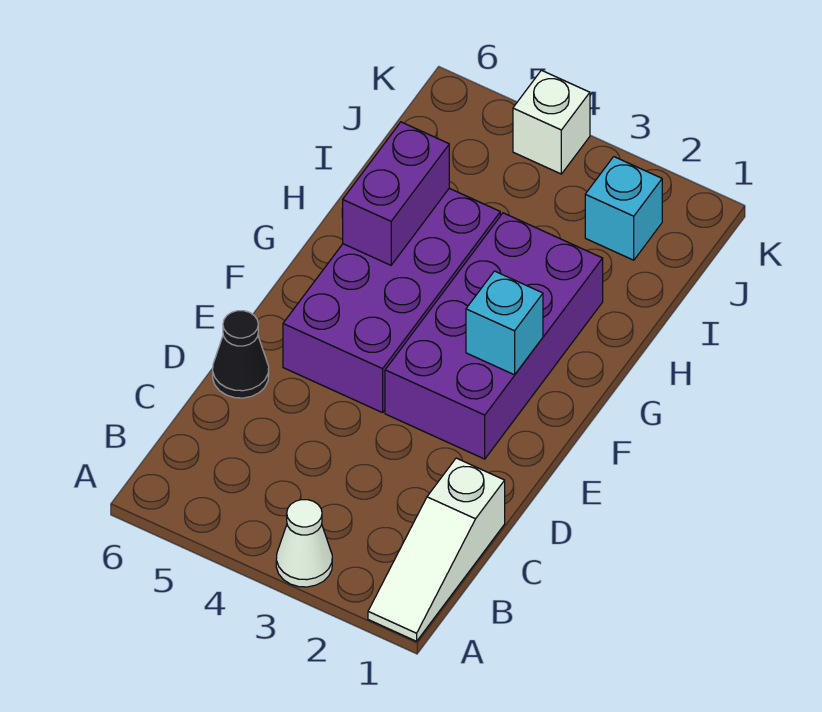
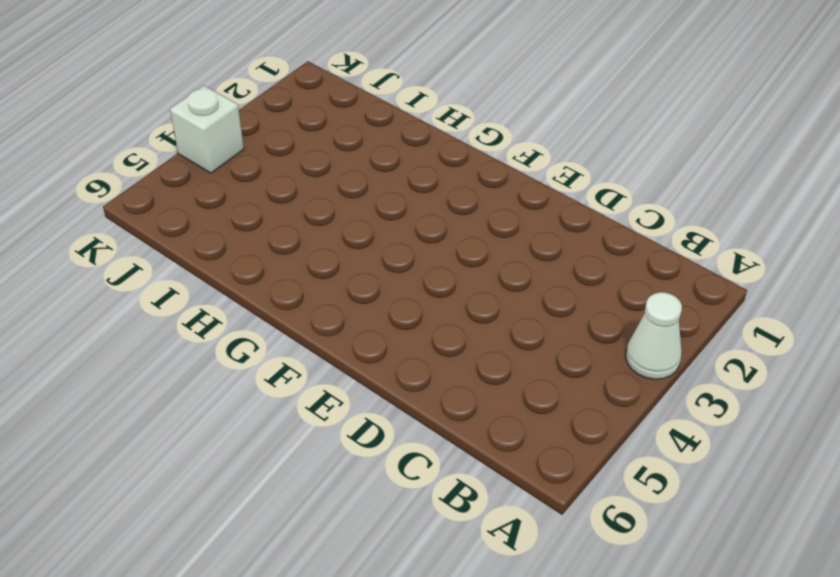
none -> white 1x3 slope [368,458,505,641]
none -> black 1x1 cone [213,311,269,398]

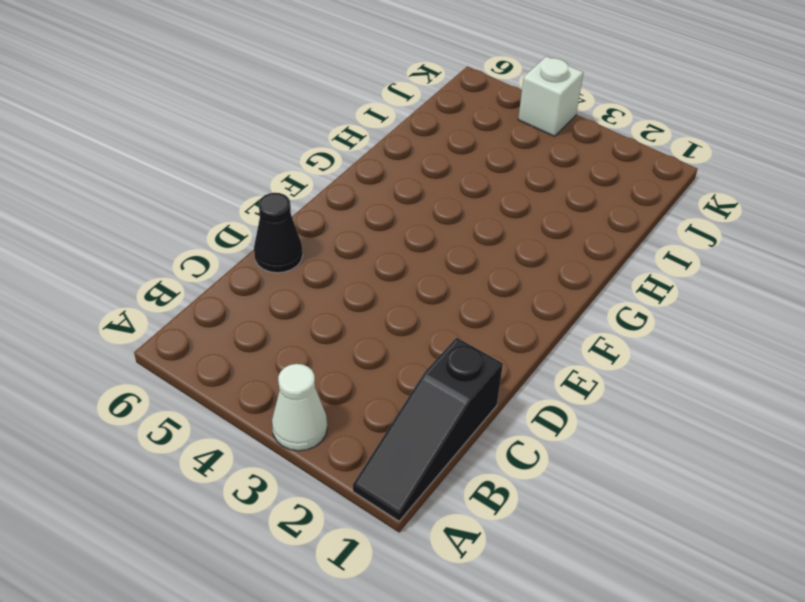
black 1x3 slope [353,338,503,521] -> white 1x3 slope [368,458,505,641]
none -> purple 2x4 brick [385,213,603,459]
none -> purple 2x4 brick [283,188,500,413]

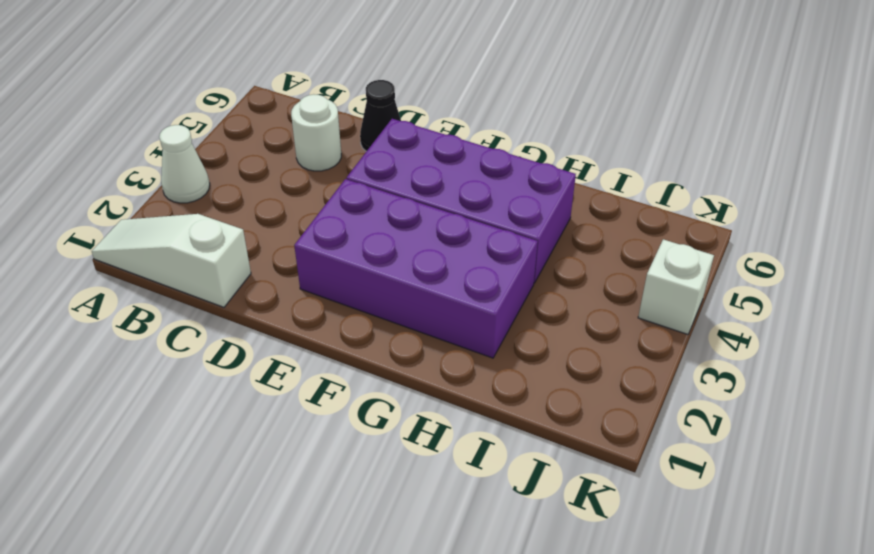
white 1x1 round brick [291,94,341,171] -> none
none -> cyan 1x1 brick [585,157,662,260]
none -> cyan 1x1 brick [466,271,543,375]

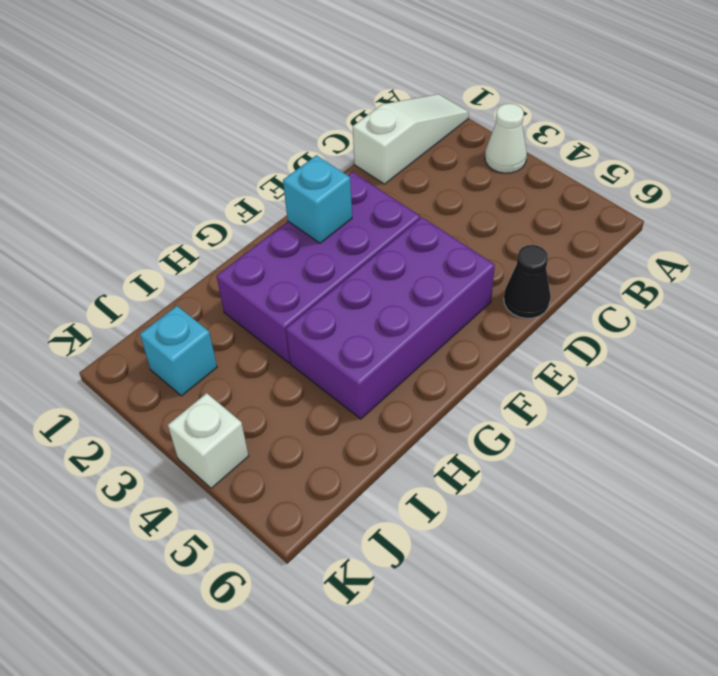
none -> purple 1x2 brick [343,122,449,265]

